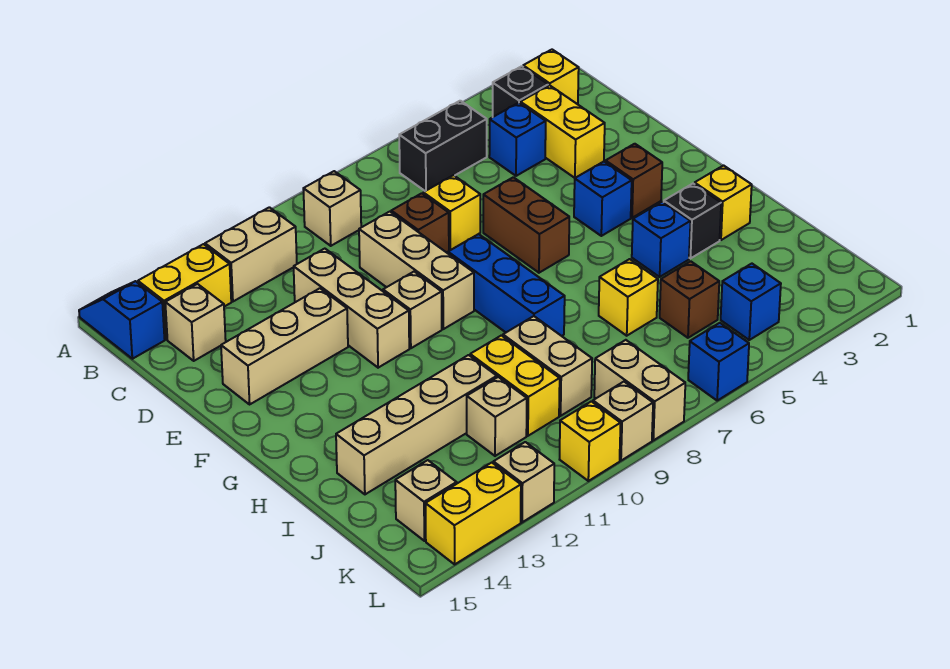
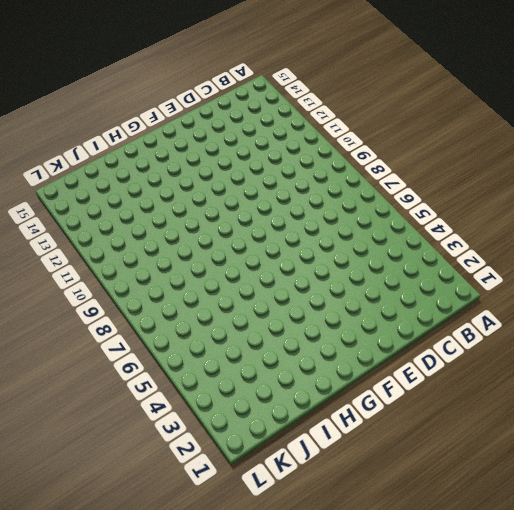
none -> blue 1x2 slope [79,281,165,359]
none -> yellow 1x1 brick [523,50,579,104]
none -> black 1x1 brick [493,66,548,117]
none -> black 1x2 brick [399,101,487,191]

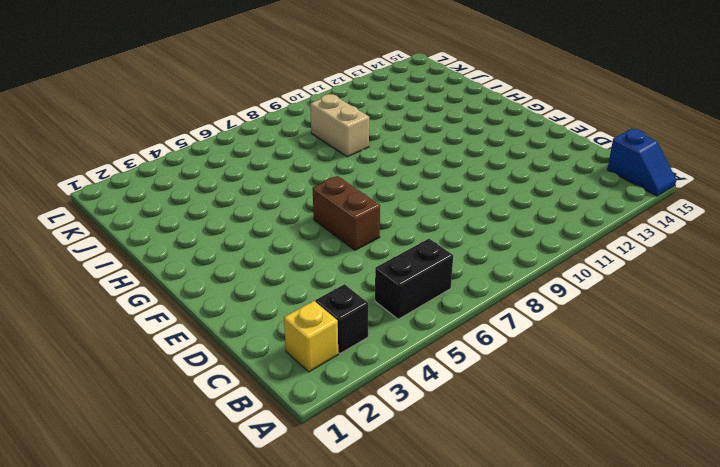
none -> tan 1x1 brick [303,171,361,246]
none -> tan 1x2 brick [205,207,297,301]
none -> yellow 1x2 brick [138,244,231,339]
none -> yellow 1x2 brick [520,85,605,178]

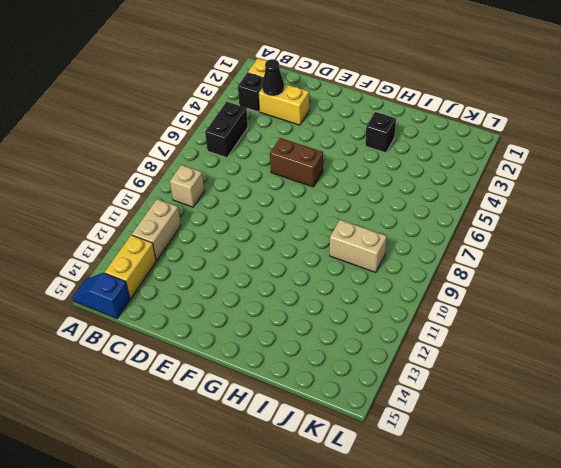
black 1x1 cone [262,59,284,96] -> none
none -> blue 1x1 brick [489,103,546,176]
none -> tan 1x1 brick [165,284,226,361]
none -> yellow 1x1 brick [423,175,480,250]
none -> brown 1x1 brick [391,193,449,253]

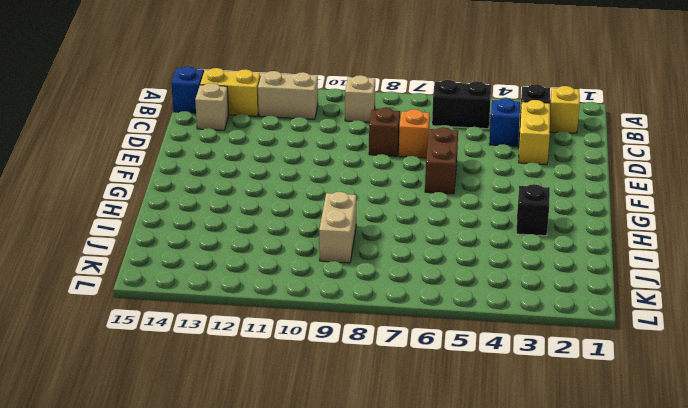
orange 1x1 brick [399,109,430,158] -> yellow 1x1 brick [423,175,480,250]
none -> tan 1x3 brick [359,212,474,329]
none -> tan 1x3 brick [294,249,409,368]
none -> tan 1x3 brick [221,288,348,404]
none -> brown 1x1 brick [606,144,662,218]

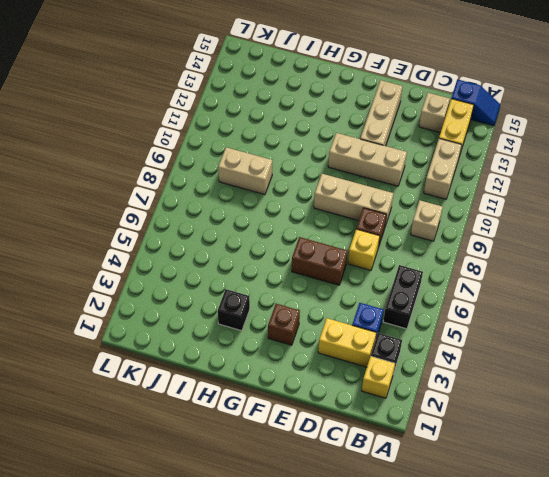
none -> blue 1x1 brick [574,162,632,236]
none -> blue 1x3 brick [448,234,565,336]
none -> tan 1x1 brick [383,272,442,348]
none -> yellow 1x1 brick [695,166,752,240]

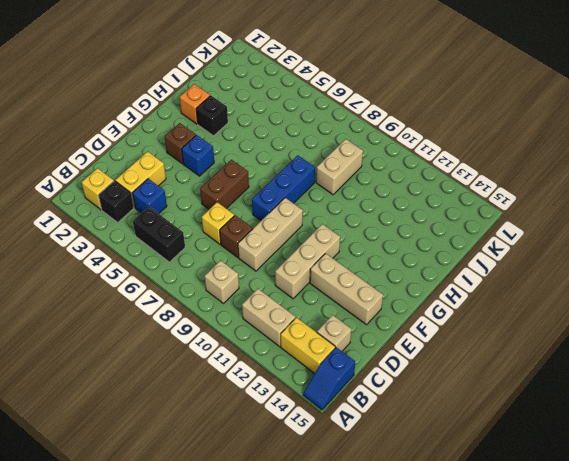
orange 1x1 brick [180,84,210,124] -> yellow 1x1 brick [695,166,752,240]
none -> tan 1x1 brick [383,272,442,348]
none -> blue 1x1 brick [632,202,690,277]
none -> yellow 1x1 brick [599,259,658,336]
none -> yellow 1x2 brick [470,335,560,436]

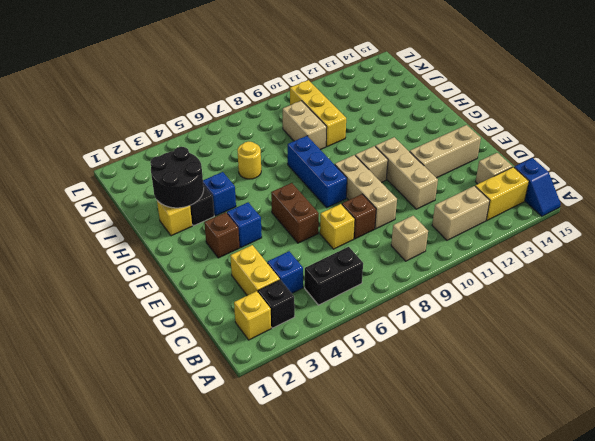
black 2x2 round brick [150,147,204,208] -> none
yellow 1x1 round brick [237,142,261,179] -> yellow 1x1 brick [599,259,658,336]
yellow 1x3 brick [290,80,346,147] -> yellow 1x2 brick [470,335,560,436]
none -> tan 1x4 brick [336,355,497,494]
none -> brown 1x1 brick [660,261,719,338]
none -> tan 1x1 brick [467,377,527,456]
none -> blue 1x1 brick [721,264,781,340]

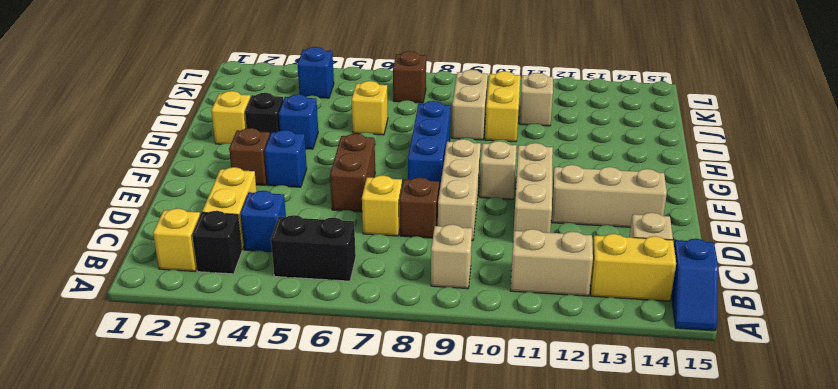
brown 1x1 brick [393,51,426,103] -> brown 1x1 brick moved to [660,261,719,338]
none -> tan 1x4 brick [336,355,497,494]
none -> tan 1x2 brick [594,340,685,440]
none -> tan 1x1 brick [395,460,457,541]
none -> blue 1x1 brick [688,323,749,400]

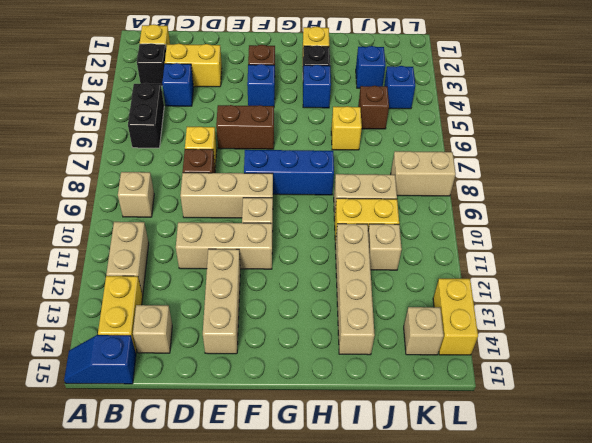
blue 1x1 brick [356,46,386,88] -> blue 1x1 brick moved to [688,323,749,400]
none -> tan 1x1 brick [593,382,653,461]
none -> yellow 1x1 brick [560,401,621,481]
none -> tan 1x1 brick [493,442,554,522]

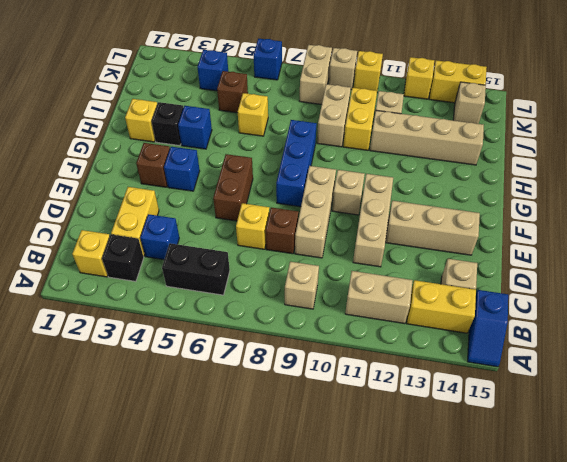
yellow 1x1 brick [404,57,434,99] -> tan 1x1 brick [493,442,554,522]

